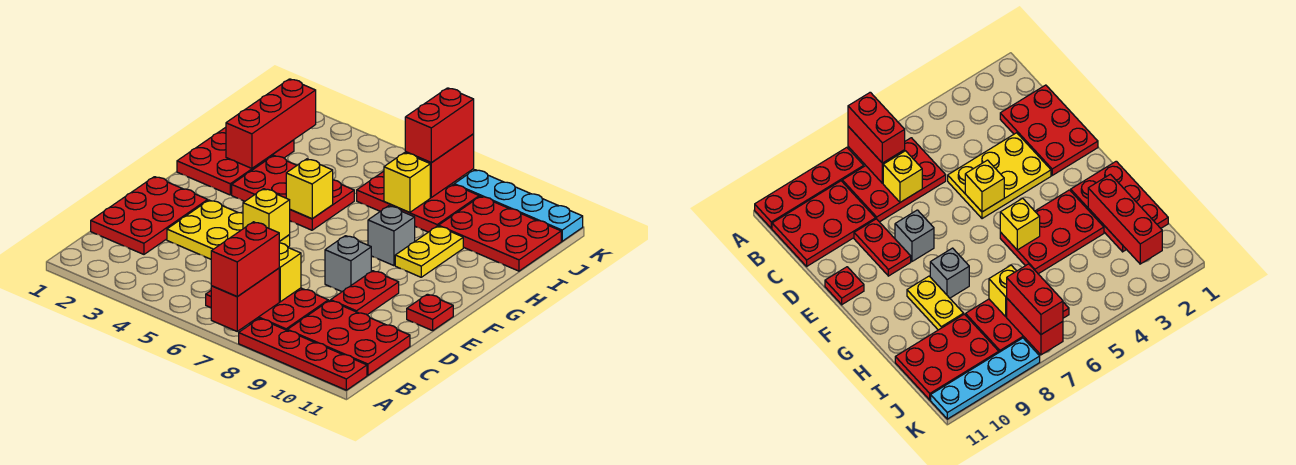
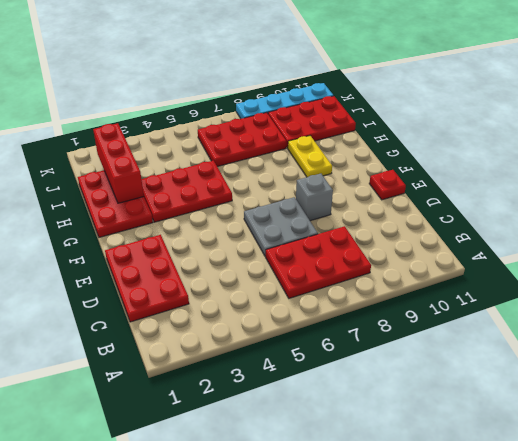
grey 2x2 plate [244,197,318,256] -> none
none -> red 1x4 plate [239,319,367,390]
none -> red 2x3 plate [287,301,410,375]
none -> yellow 2x3 plate [167,200,290,259]

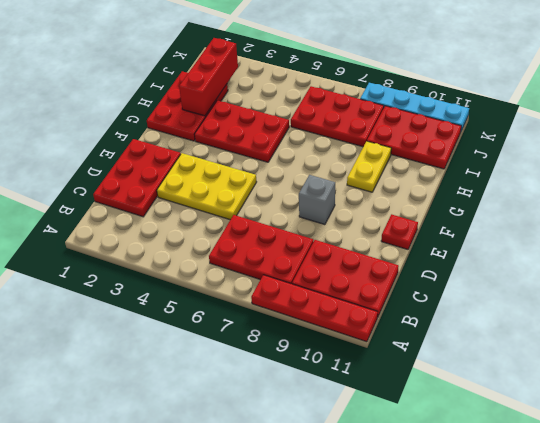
none -> red 1x2 plate [331,271,399,315]
none -> grey 1x1 brick [368,206,415,266]
none -> red 1x2 brick [211,268,279,331]

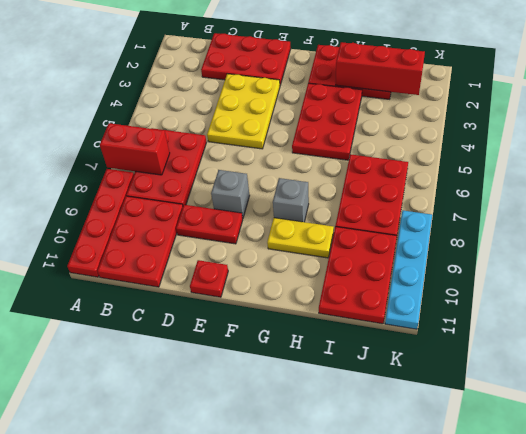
none -> yellow 1x1 brick [279,243,301,302]
none -> yellow 1x1 brick [243,189,290,241]
none -> yellow 1x1 brick [286,159,333,219]

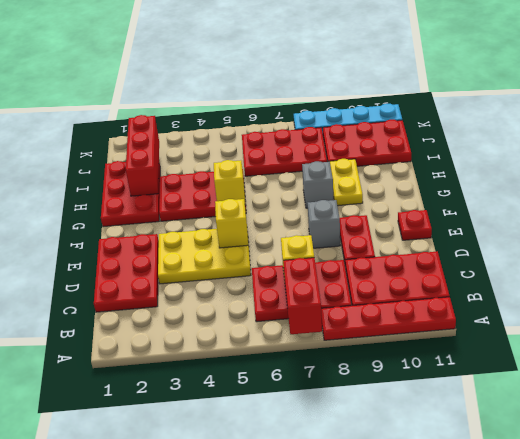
none -> yellow 1x1 brick [384,153,430,213]
none -> red 1x2 brick [405,134,474,197]
none -> red 1x2 brick [211,222,279,297]

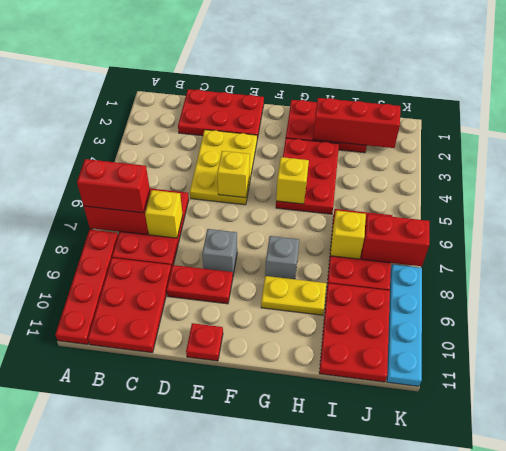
none -> red 1x2 brick [405,88,474,163]

